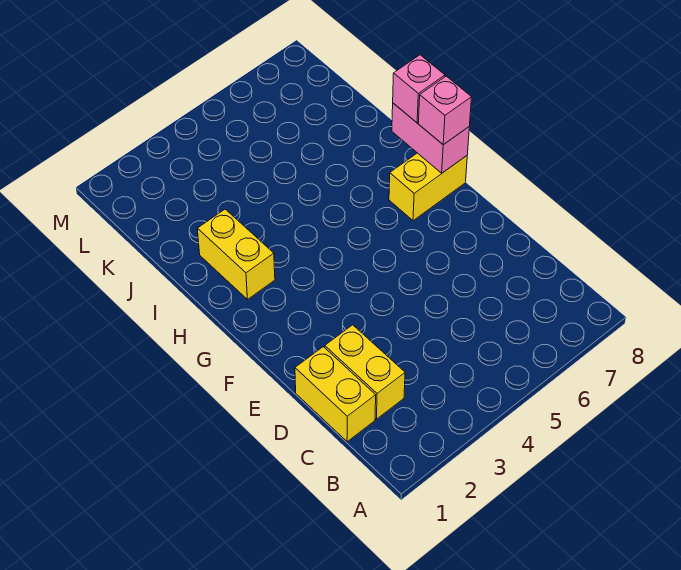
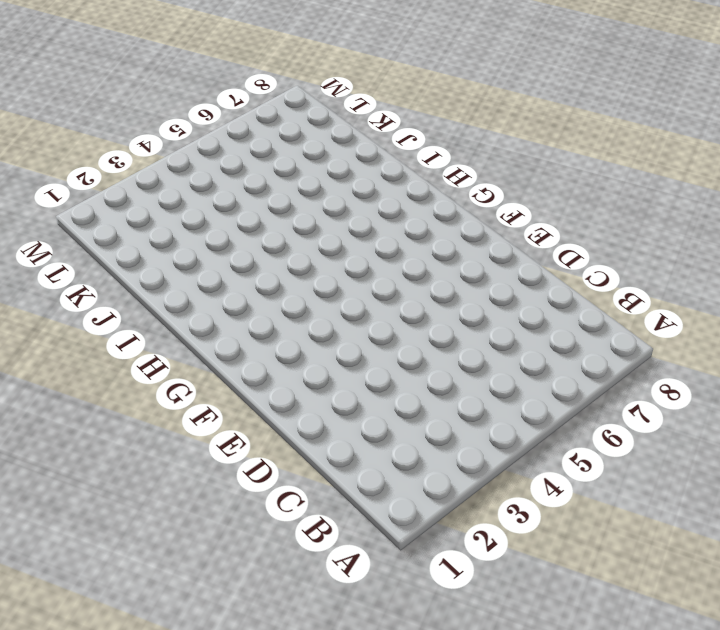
none -> yellow 1x2 brick [295,347,376,442]
none -> yellow 1x2 brick [325,325,405,419]

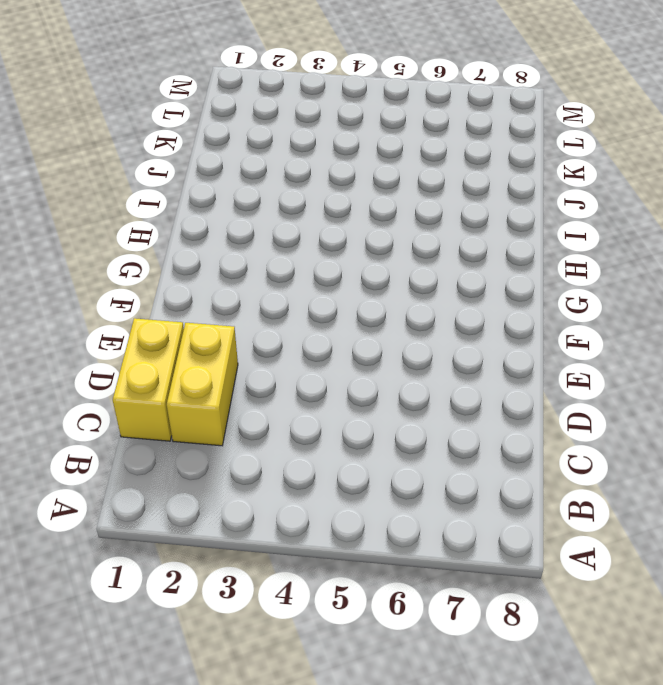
none -> yellow 1x2 brick [389,153,467,221]
none -> yellow 1x2 brick [197,209,275,299]

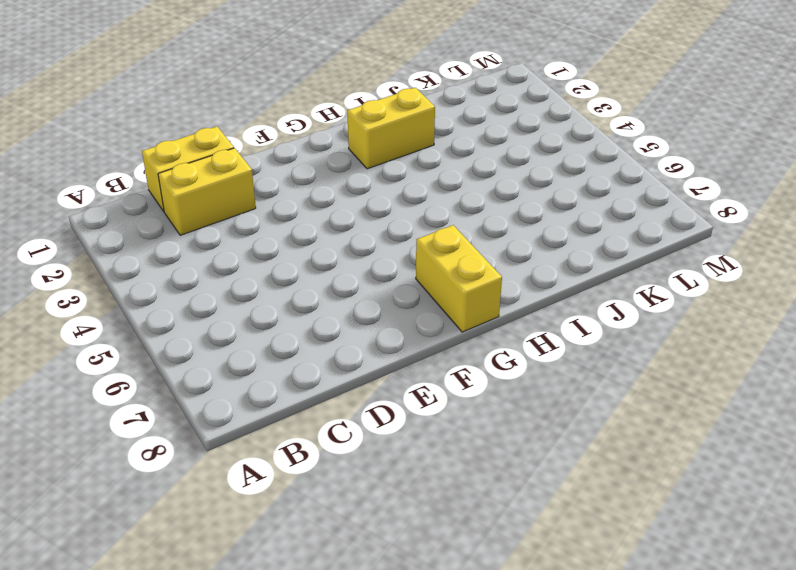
none -> pink 1x2 brick [392,103,469,173]
none -> pink 1x1 brick [418,76,472,145]

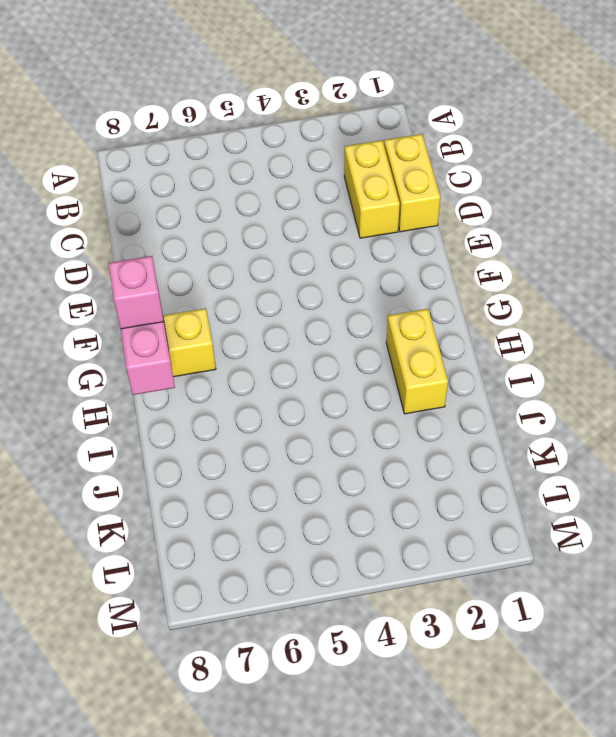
none -> pink 1x1 brick [393,55,445,123]

